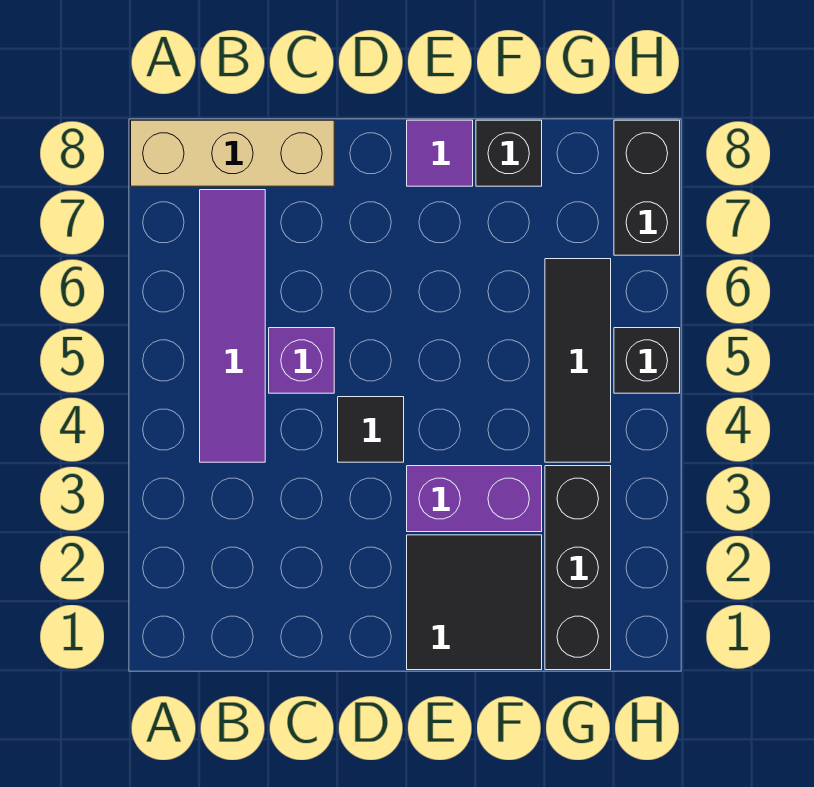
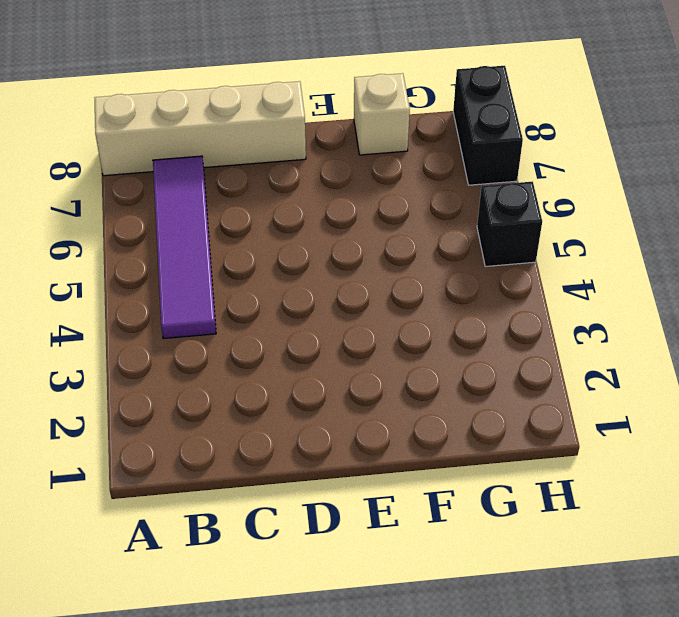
tan 1x4 brick [95,81,306,176] -> tan 1x3 brick [131,120,334,186]
tan 1x1 brick [354,73,410,155] -> black 1x1 brick [476,120,542,186]
none -> purple 1x1 brick [269,328,334,393]
none -> black 1x1 tile [338,397,404,462]
none -> black 2x2 tile [407,535,542,670]

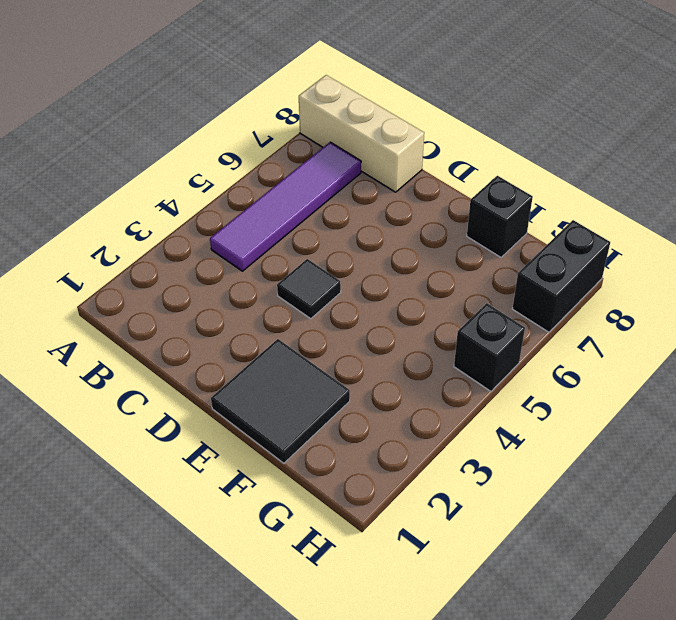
none -> purple 1x1 brick [269,328,334,393]
none -> purple 1x2 brick [407,466,542,532]
none -> purple 1x1 tile [407,120,473,186]

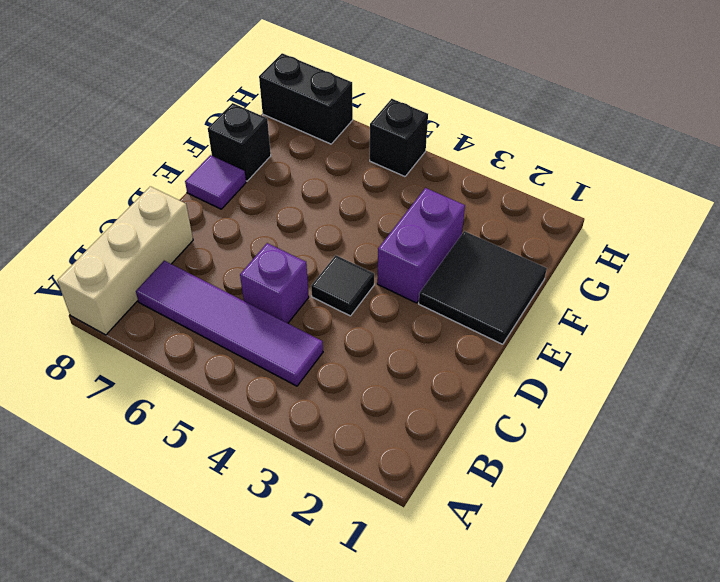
none -> black 1x3 brick [545,466,611,670]
none -> black 1x3 tile [545,259,611,462]

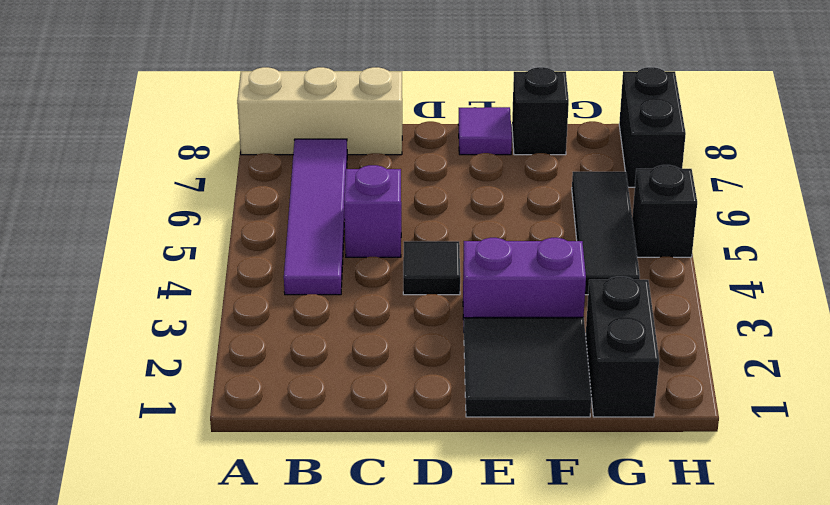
black 1x2 brick [586,277,659,417] -> black 1x3 brick [545,466,611,670]

